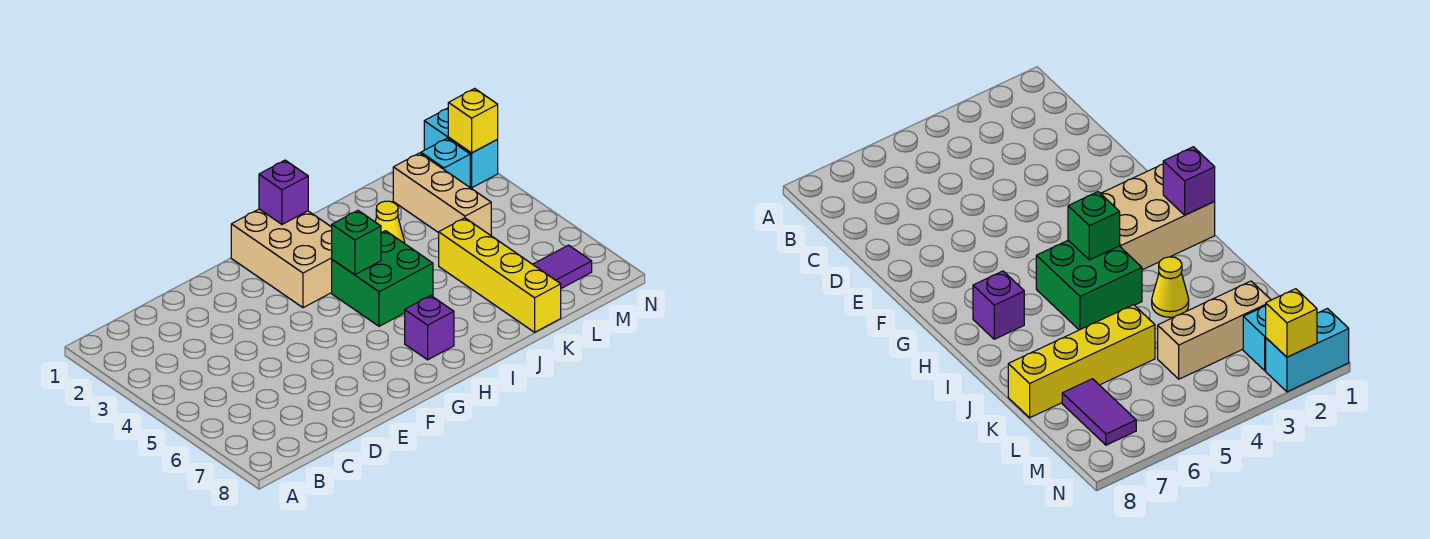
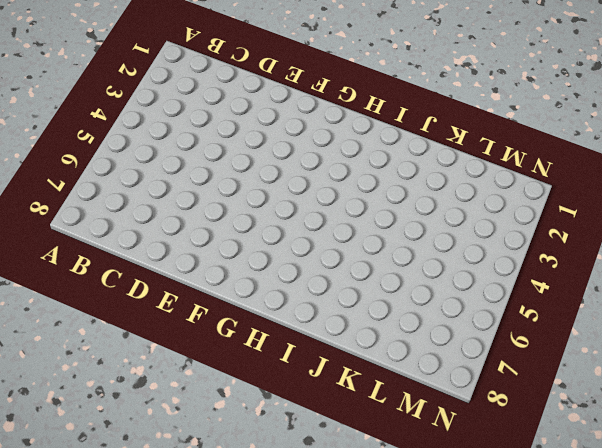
none -> tan 2x3 brick [231,209,332,308]
none -> green 2x2 brick [332,231,433,326]
none -> purple 1x1 brick [405,296,454,360]

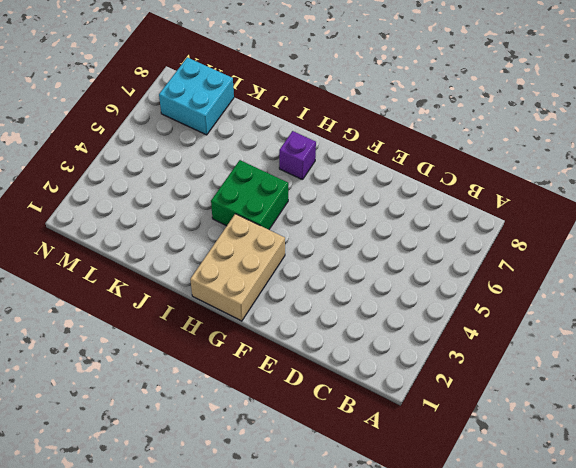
cyan 2x2 brick [159,57,234,135] -> purple 1x2 tile [533,245,592,288]
none -> yellow 1x1 cone [375,201,405,243]
none -> yellow 1x4 brick [439,218,561,332]
none -> tan 1x3 brick [393,153,491,235]

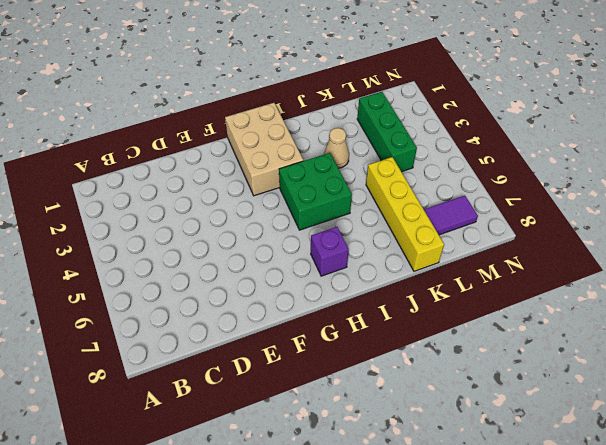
tan 1x1 cone [324,128,349,168] -> yellow 1x1 cone [375,201,405,243]
green 1x3 brick [357,92,417,172] -> tan 1x3 brick [393,153,491,235]
none -> cyan 1x1 brick [421,138,470,187]
none -> cyan 1x2 brick [424,108,498,188]
none -> purple 1x1 brick [259,160,308,224]

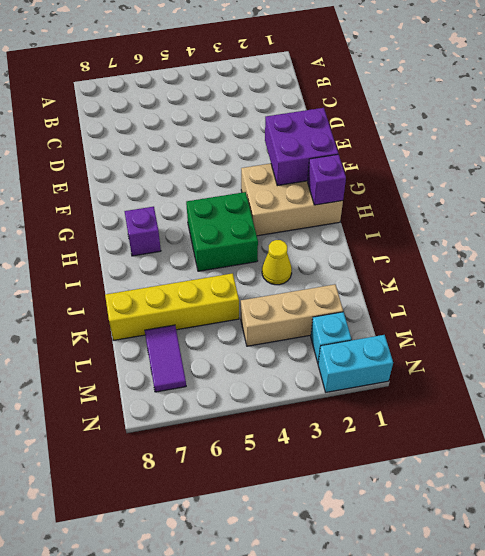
purple 2x2 brick [265,108,338,186] -> none
none -> green 1x1 brick [332,210,381,275]
none -> yellow 1x1 brick [448,89,498,153]

